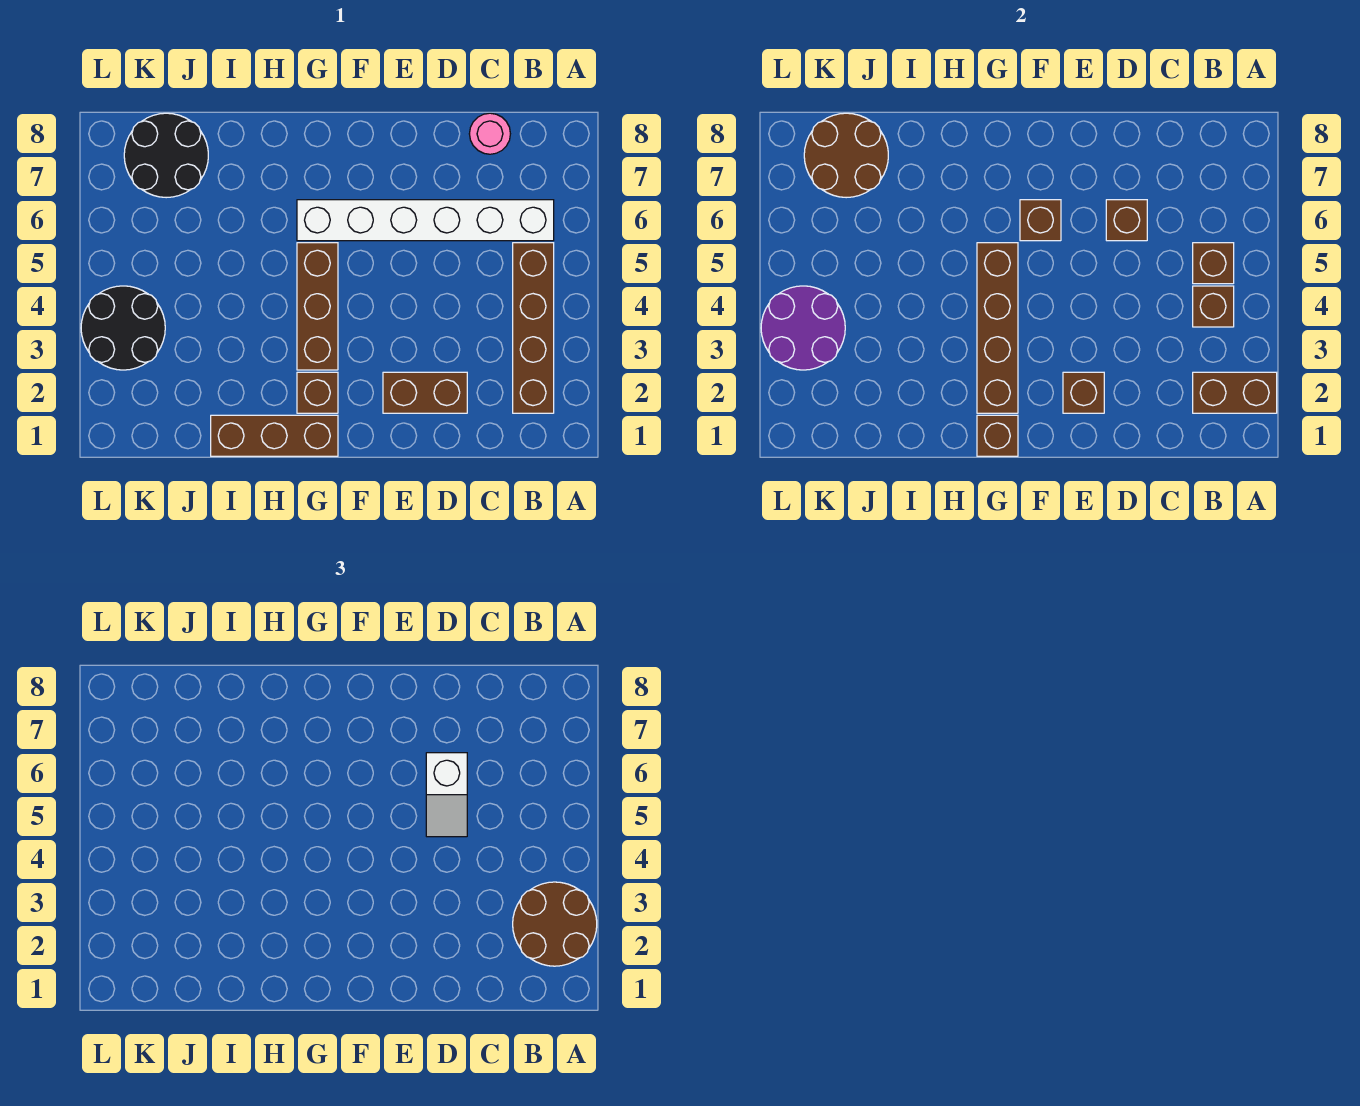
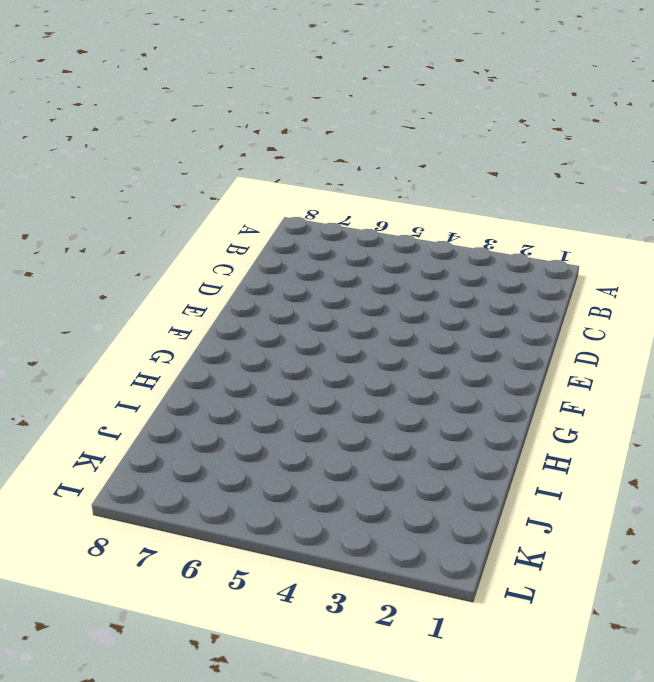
none -> brown 1x4 brick [513,243,554,413]
none -> white 1x6 brick [297,200,554,241]
none -> pink 1x1 round brick [469,113,510,154]

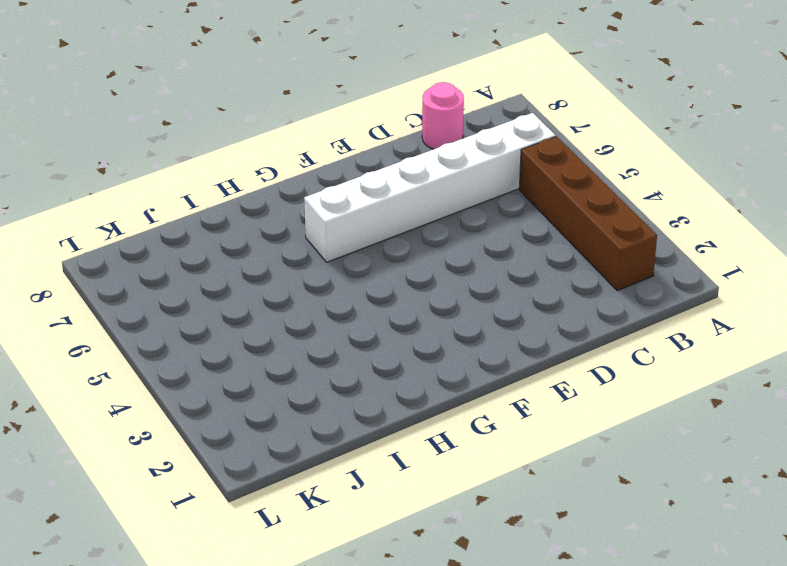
none -> brown 1x2 brick [383,372,467,413]
none -> brown 1x3 brick [211,415,338,456]
none -> brown 1x1 brick [297,372,338,413]

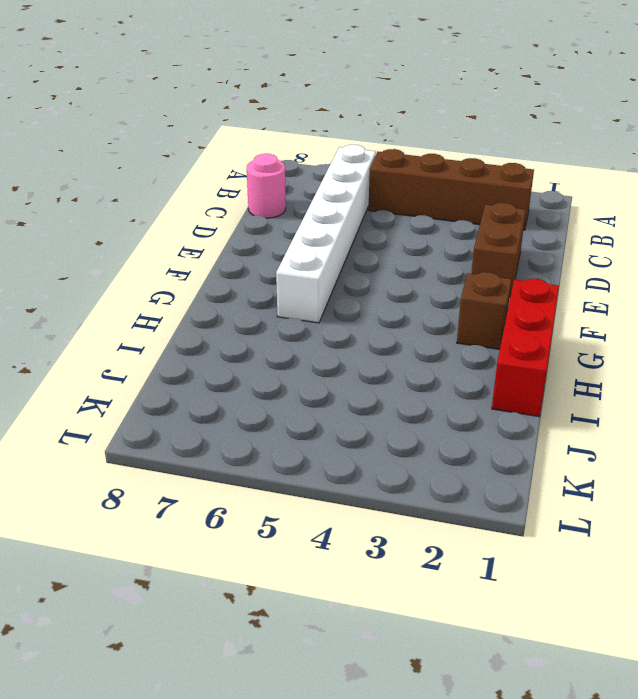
red 1x3 brick [492,279,559,416] -> brown 1x3 brick [211,415,338,456]
none -> brown 1x3 brick [297,243,338,370]
none -> black 2x2 round brick [124,113,208,198]
none -> black 2x2 round brick [81,286,165,370]

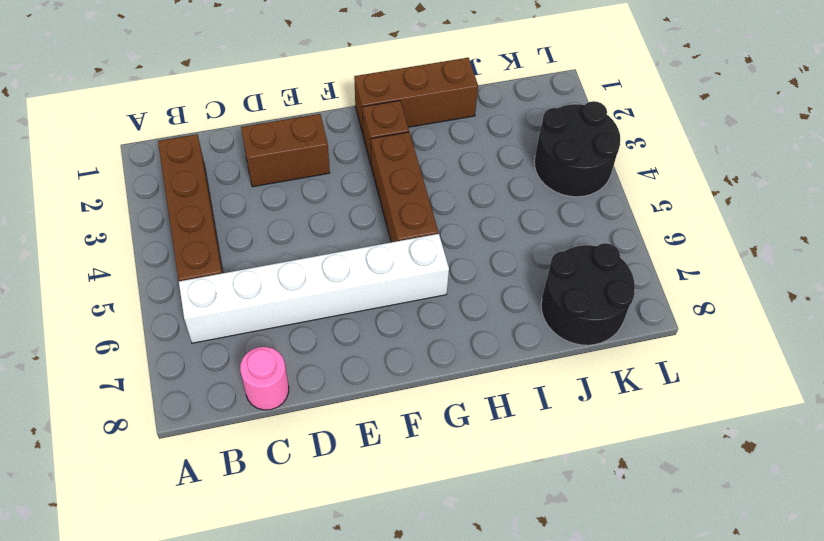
none -> brown 1x2 brick [1193,372,1277,413]
none -> brown 1x1 brick [1193,286,1234,327]
none -> brown 1x1 brick [1193,243,1234,284]

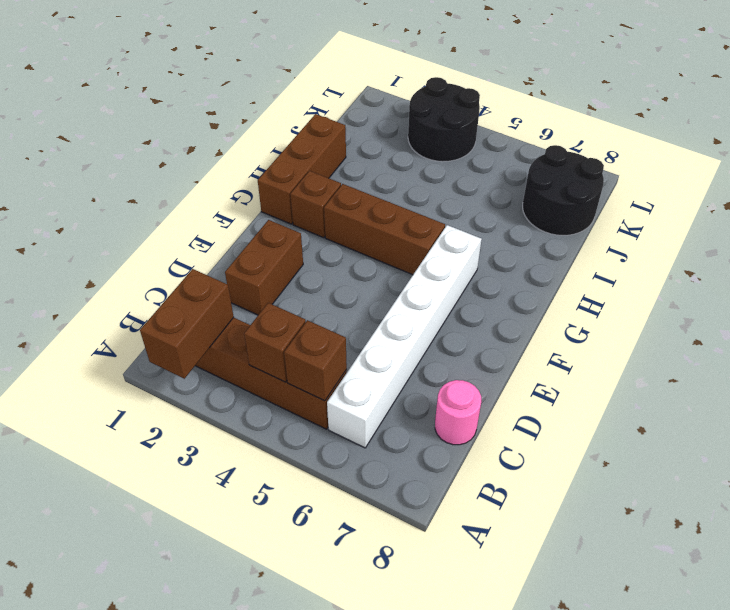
none -> brown 1x1 brick [1106,200,1147,241]
none -> brown 1x1 brick [1063,372,1104,413]
none -> brown 1x1 brick [1020,200,1061,241]

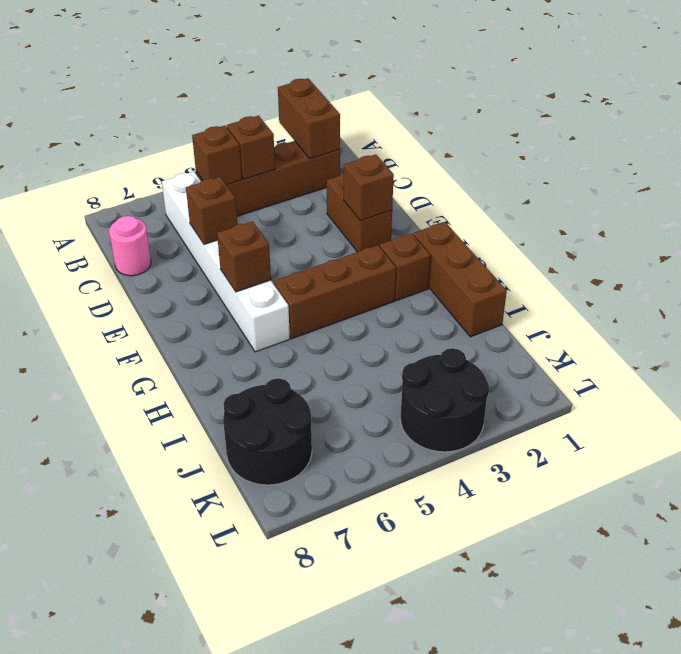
none -> brown 1x1 brick [977,415,1018,456]
none -> brown 1x4 brick [977,243,1018,413]
none -> brown 2x2 round brick [804,113,888,198]

